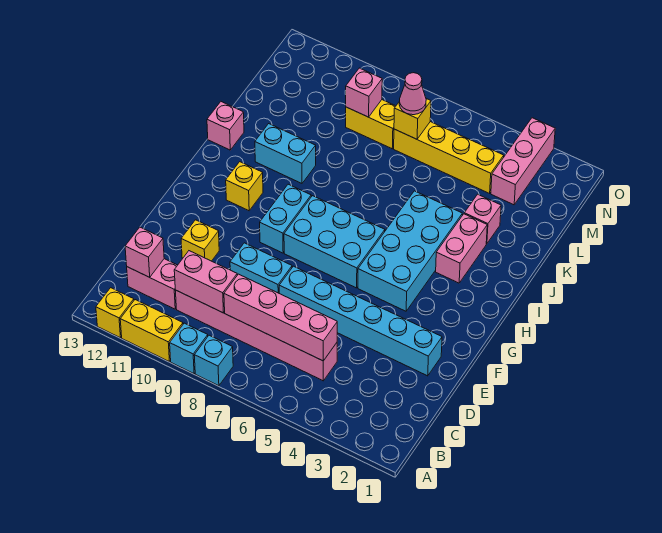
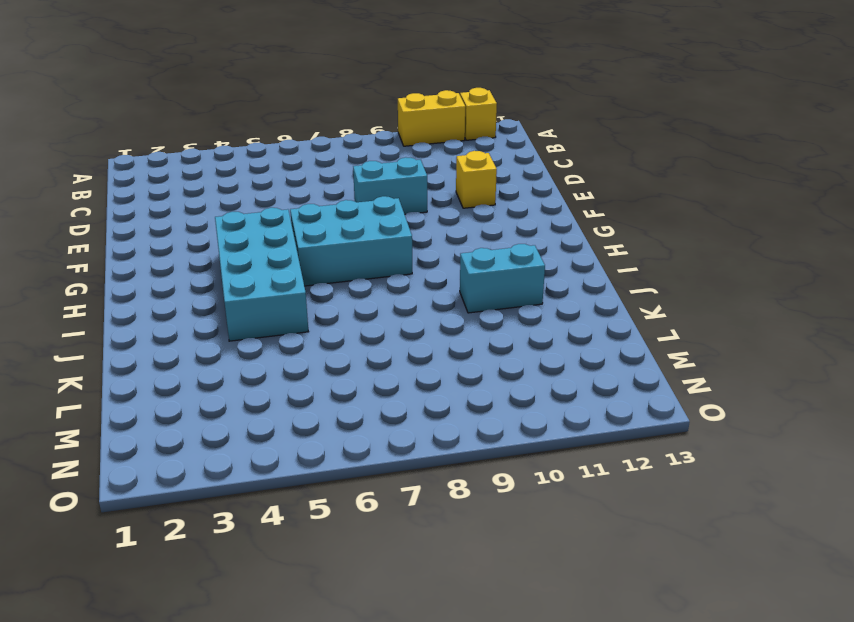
none -> cyan 1x1 brick [194,335,233,386]
none -> cyan 1x1 brick [170,323,208,374]
none -> pink 1x6 brick [175,290,337,381]

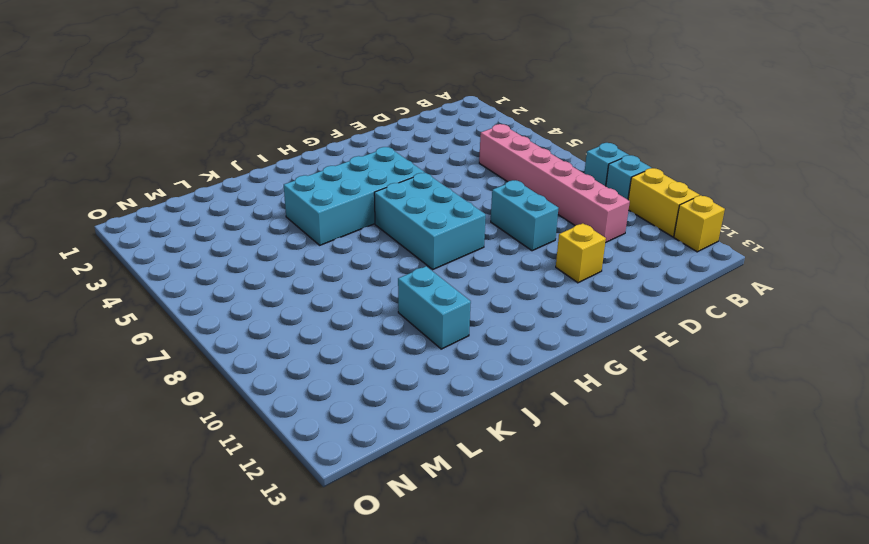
none -> pink 1x2 brick [127,259,177,309]
none -> cyan 1x6 brick [279,266,442,376]
none -> cyan 1x2 brick [260,184,311,253]

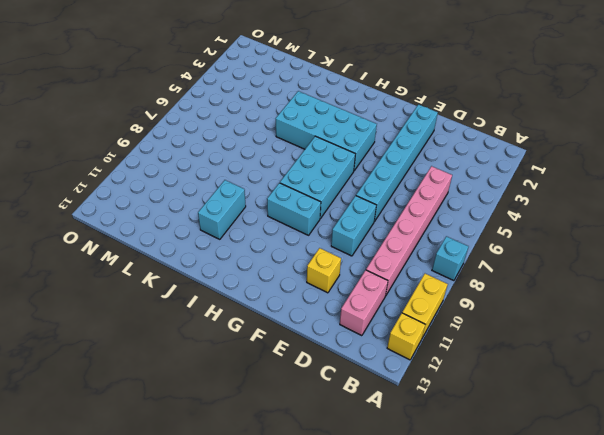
none -> cyan 1x1 brick [170,323,208,374]
none -> yellow 1x1 brick [226,162,263,211]
none -> pink 1x2 brick [436,214,487,283]

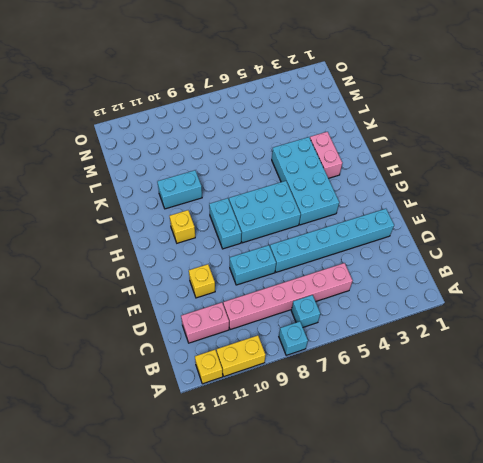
cyan 1x1 brick [291,295,320,327] -> cyan 1x1 brick moved to [170,323,208,374]
none -> pink 1x1 brick [207,102,244,150]
none -> pink 1x1 brick [464,194,501,244]
none -> pink 1x3 brick [491,118,555,205]

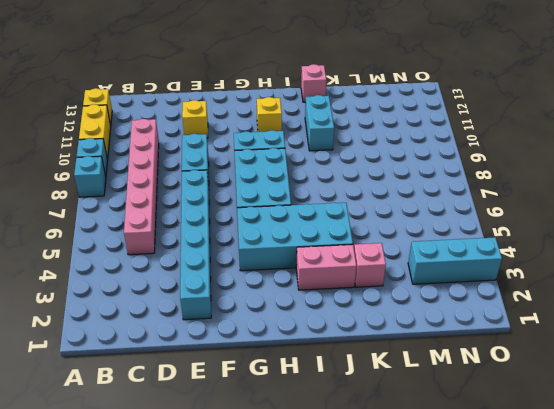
cyan 1x3 brick [408,237,502,284] -> pink 1x3 brick [491,118,555,205]
none -> pink 1x2 brick [127,259,177,309]
none -> yellow 1x4 brick [394,122,504,193]
none -> yellow 1x2 brick [346,100,396,149]

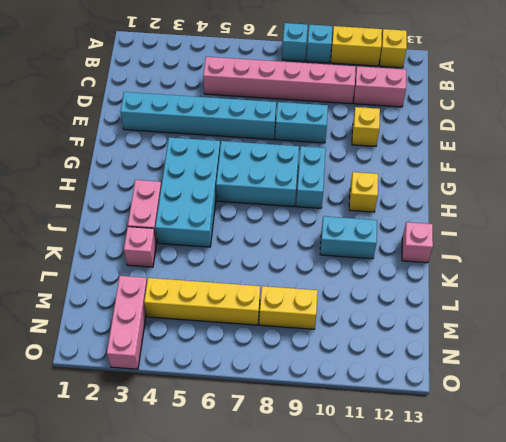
none -> pink 1x4 brick [224,274,337,361]
none -> pink 1x2 brick [174,251,237,313]
none -> pink 1x1 brick [125,227,164,277]

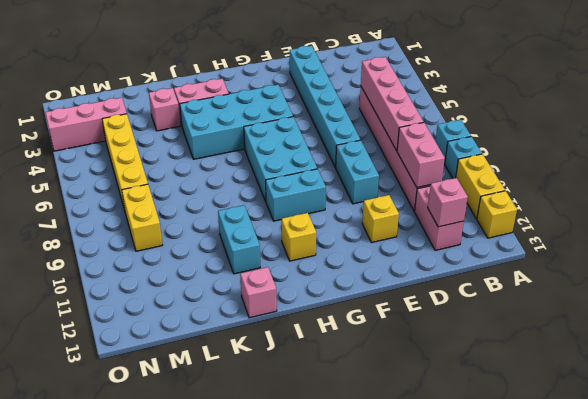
none -> yellow 1x1 brick [394,99,431,139]
none -> pink 1x1 brick [346,68,382,117]
none -> pink 1x1 cone [399,73,426,115]

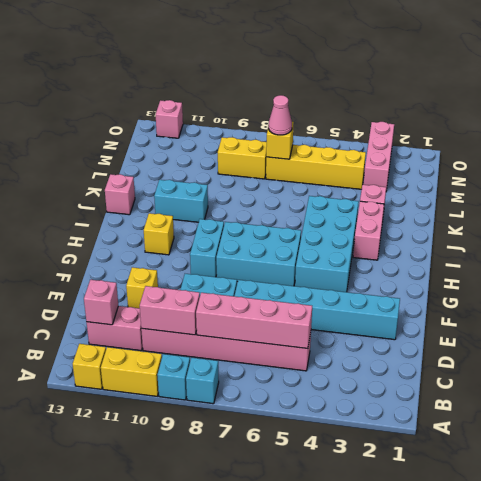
pink 1x1 brick [156,100,183,138] -> pink 1x1 brick moved to [346,68,382,117]

